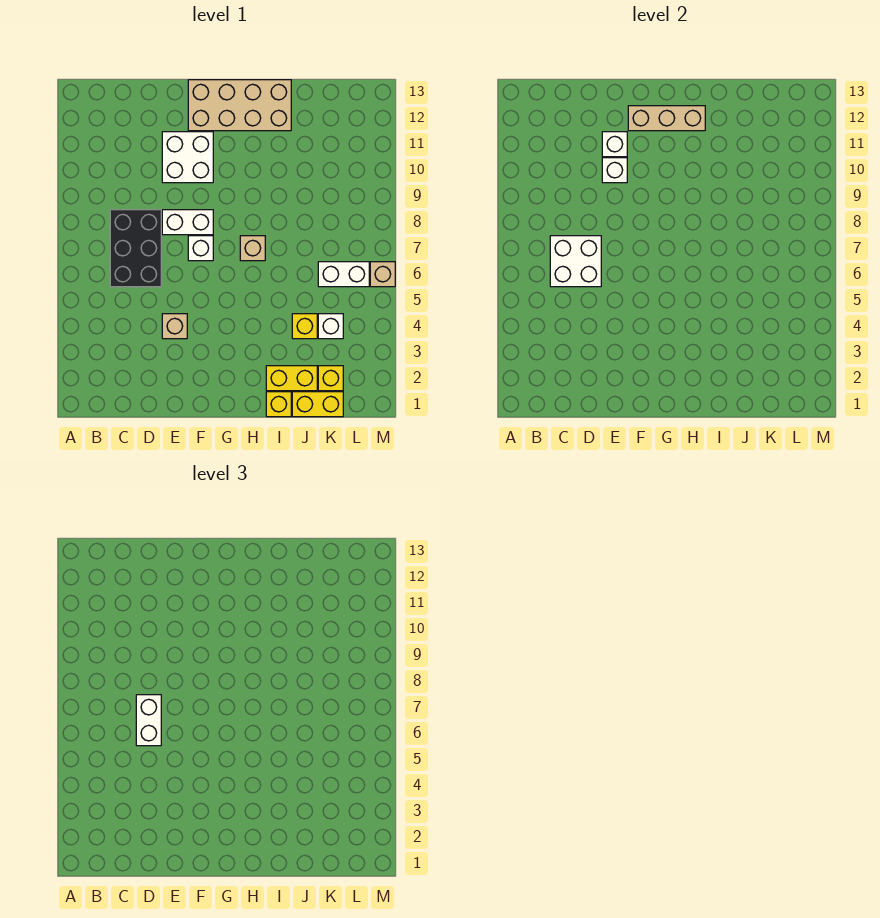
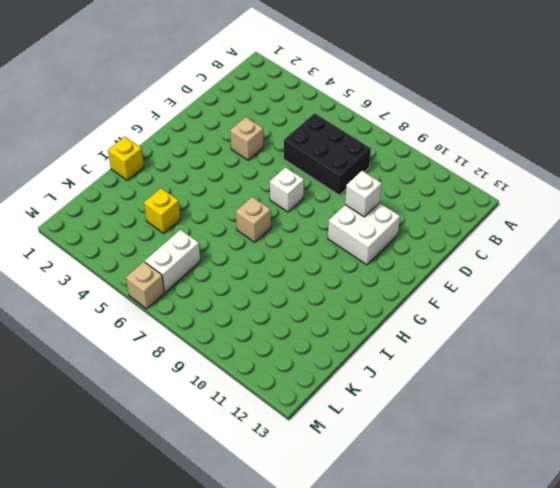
none -> white 1x2 brick [162,210,213,235]
none -> tan 2x4 brick [188,80,291,131]
none -> yellow 1x2 brick [266,366,317,391]

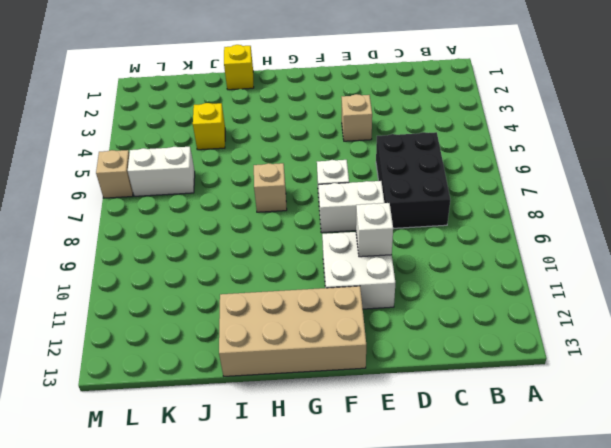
none -> yellow 1x2 brick [266,366,317,391]
none -> yellow 1x2 brick [292,392,343,417]
none -> yellow 1x1 brick [318,366,343,391]

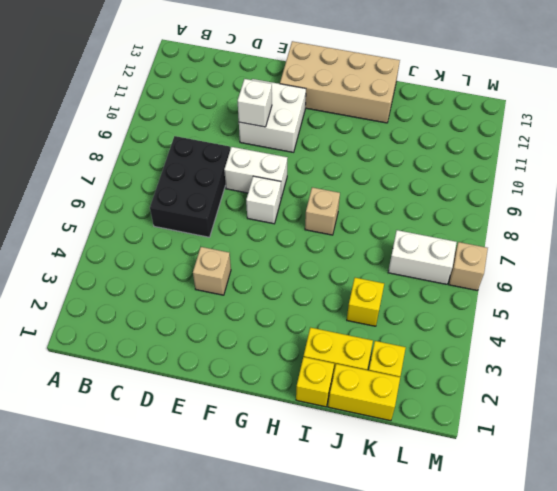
none -> white 1x1 brick [318,314,343,339]
none -> white 2x2 brick [550,236,601,287]
none -> white 1x1 brick [602,132,627,157]

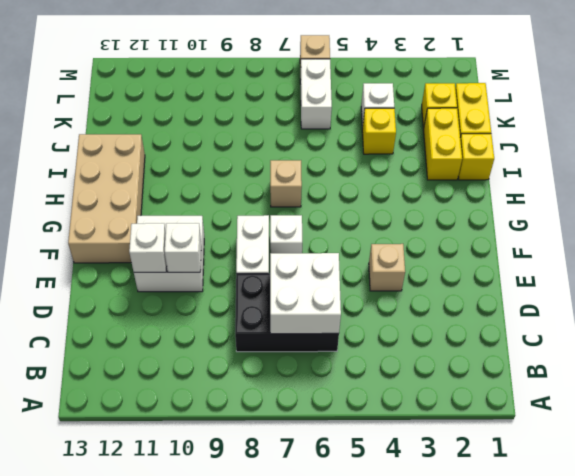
none -> tan 1x3 brick [628,106,705,131]
none -> white 1x2 brick [136,695,161,746]

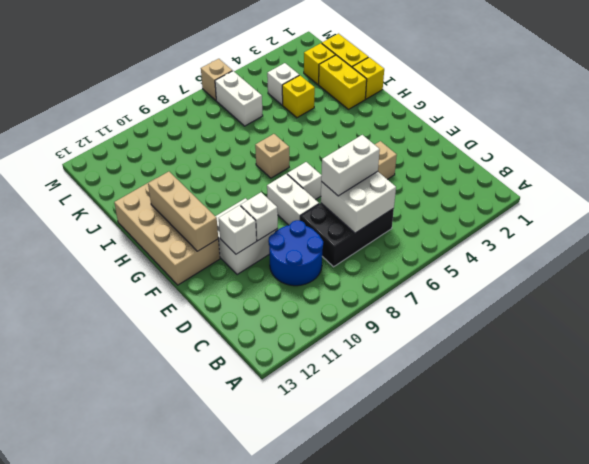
blue 2x2 round brick [268,220,323,286] -> none

